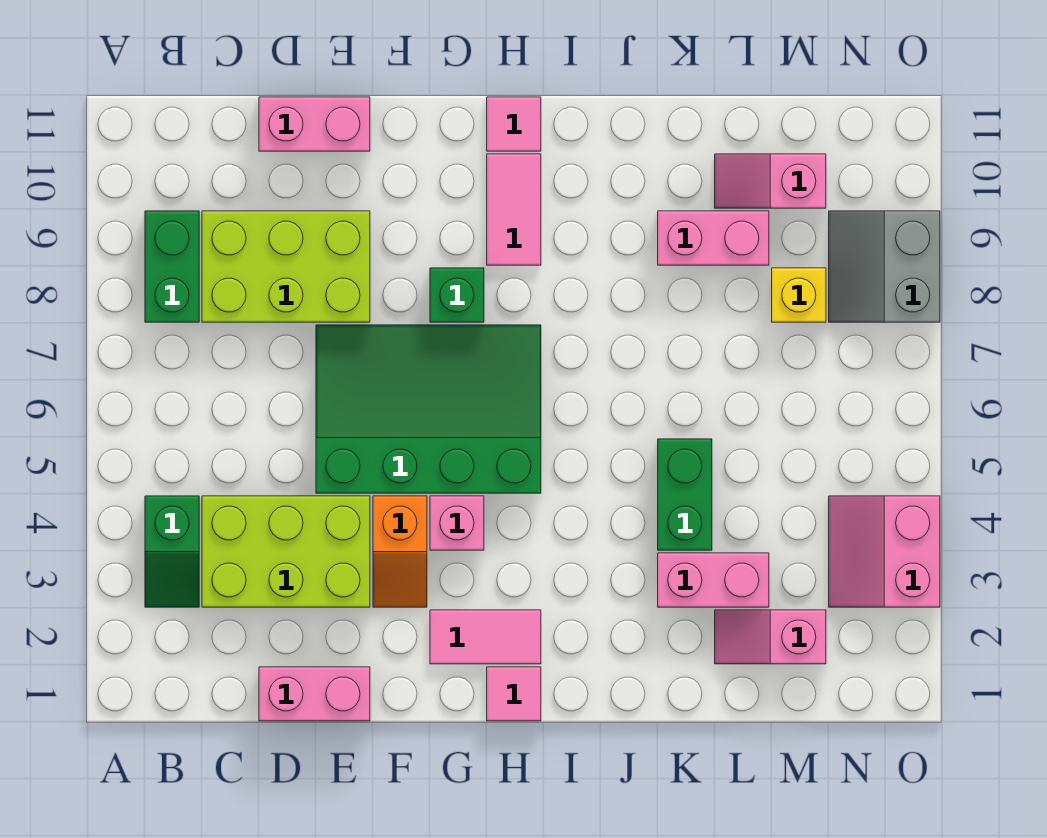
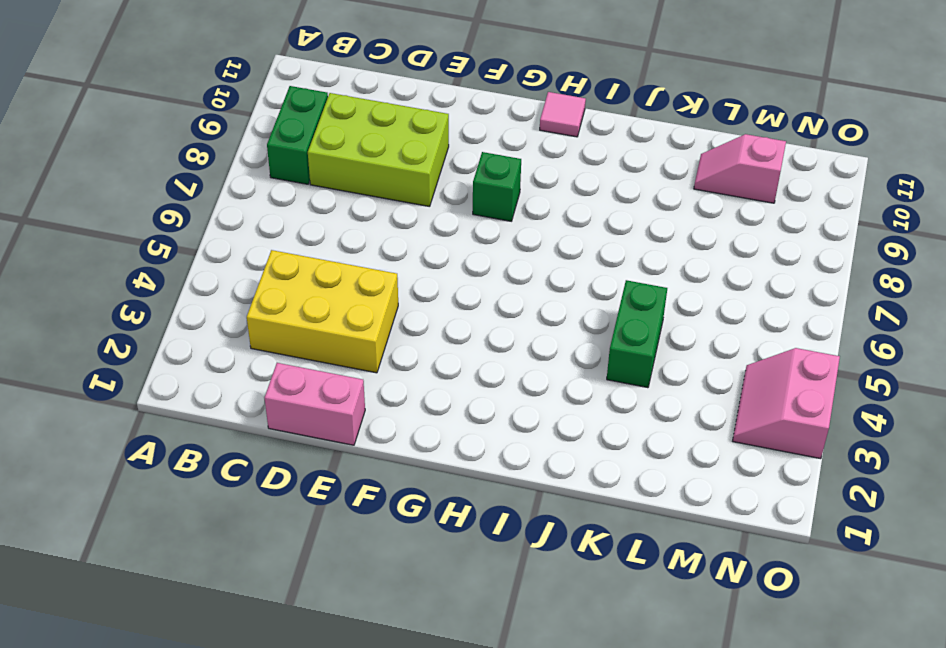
yellow 2x3 brick [247,250,398,373] -> lime 2x3 brick [202,496,370,607]
none -> green 1x2 slope [145,496,199,607]
none -> pink 1x2 brick [259,97,370,151]
none -> green 3x4 slope [316,325,541,493]

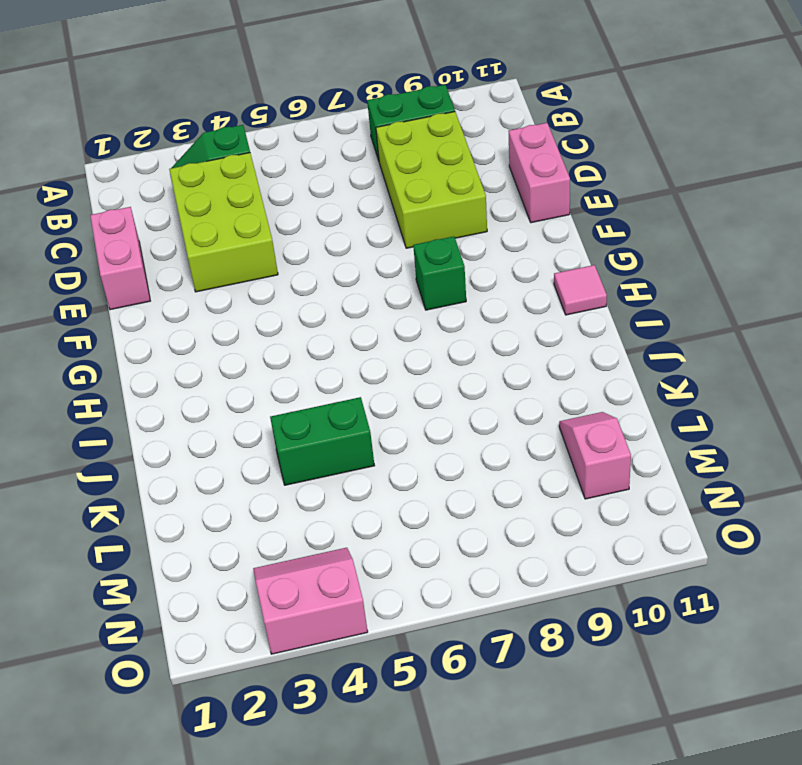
none -> green 3x4 slope [316,325,541,493]
none -> orange 1x2 slope [373,496,427,607]
none -> pink 1x2 tile [430,610,541,664]

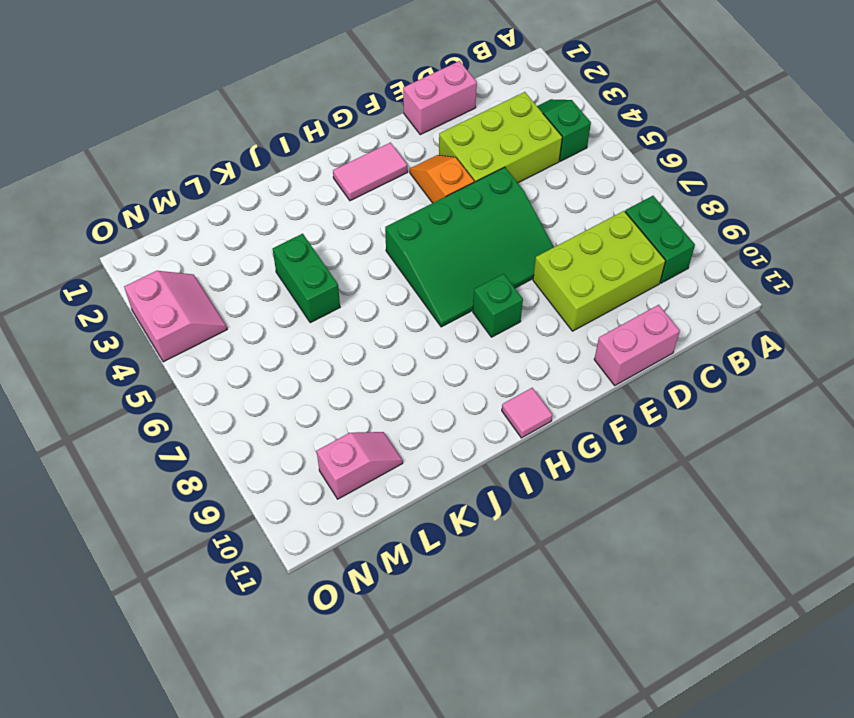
none -> pink 1x1 brick [430,496,484,550]
none -> pink 1x1 tile [487,667,541,721]
none -> pink 1x2 tile [487,154,541,265]

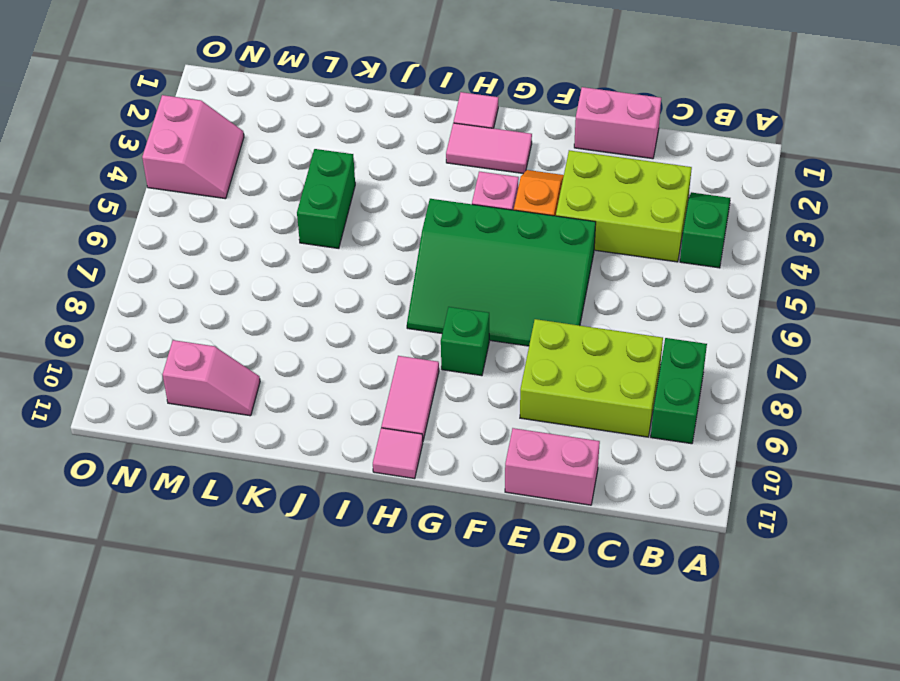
none -> pink 1x2 brick [658,553,769,607]
none -> pink 1x2 brick [658,211,769,265]
none -> pink 1x2 slope [715,610,826,664]

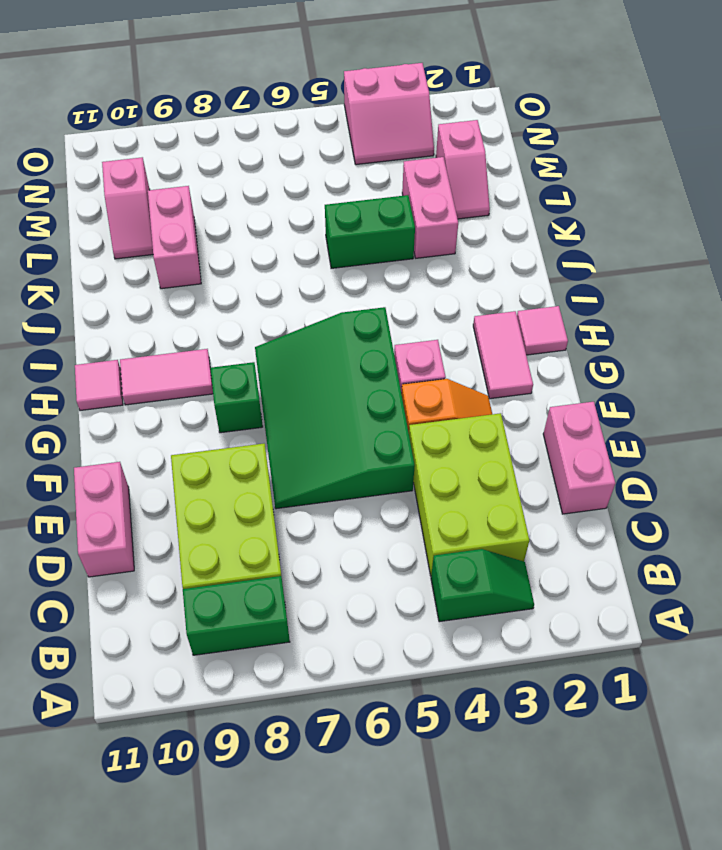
none -> yellow 1x1 brick [772,268,826,322]
none -> grey 2x2 slope [829,211,940,322]

